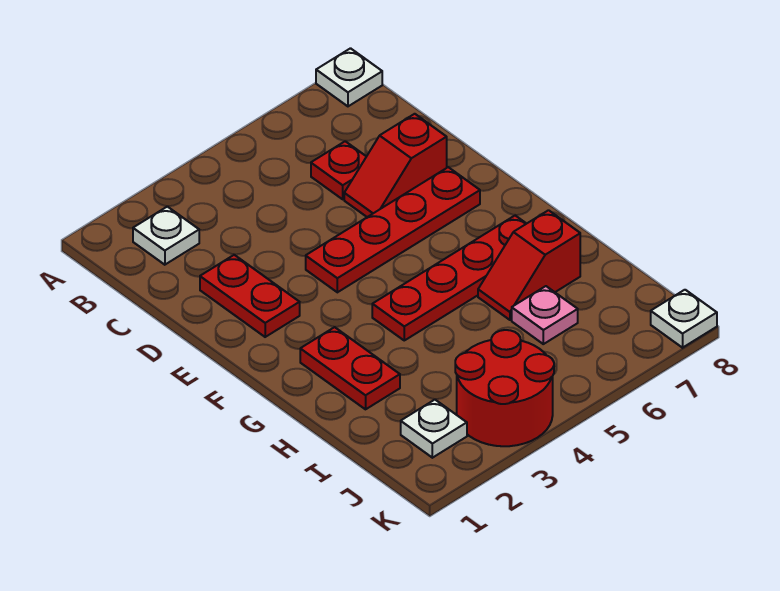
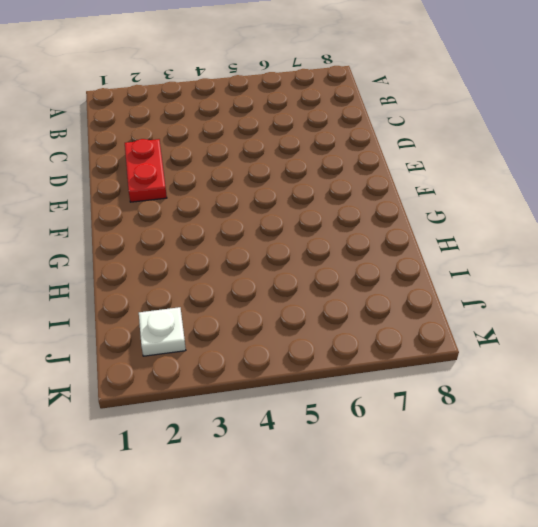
none -> white 1x1 plate [316,48,382,106]
none -> white 1x1 plate [133,207,199,265]
none -> red 1x1 plate [311,141,366,199]

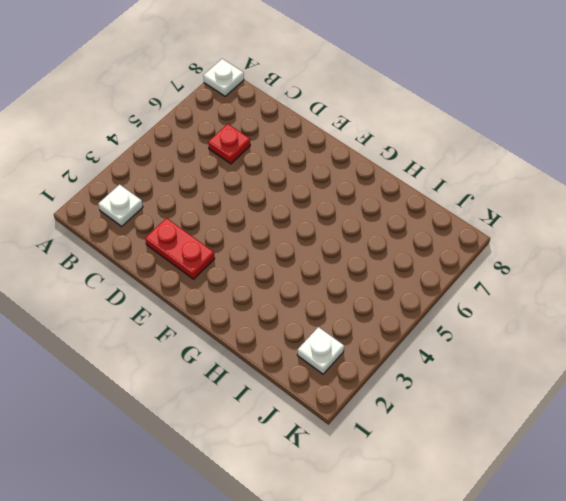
none -> red 1x2 slope [344,114,447,217]
none -> red 1x4 plate [306,167,480,292]
none -> red 1x2 plate [300,327,400,409]

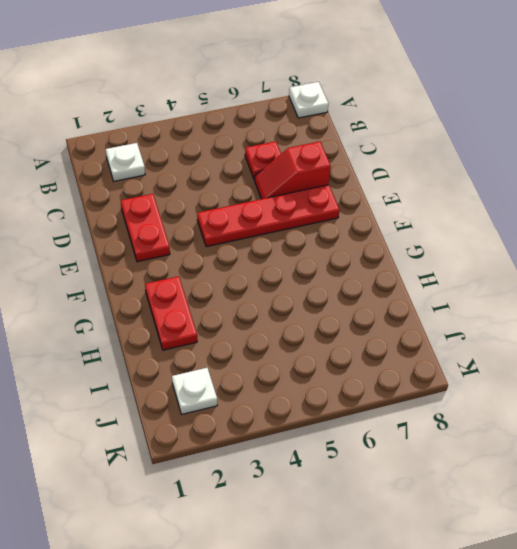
none -> red 1x4 plate [372,216,526,340]
none -> red 1x2 slope [478,210,580,320]
none -> pink 1x1 plate [512,286,578,344]

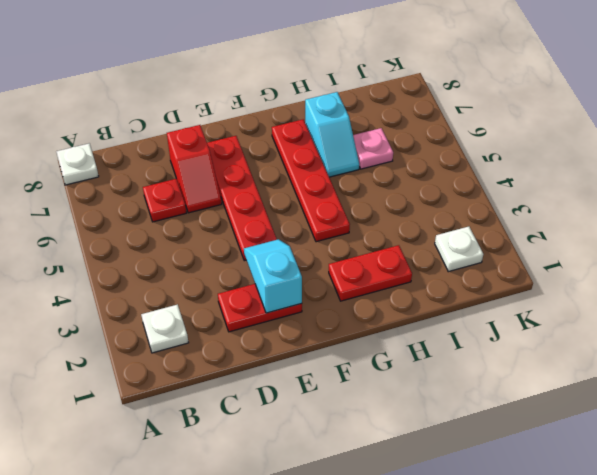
cyan 1x2 slope [244,239,302,313] -> none
cyan 1x2 slope [305,92,359,177] -> red 1x2 slope [478,210,580,320]
none -> red 2x2 round brick [455,330,554,446]
none -> white 1x1 plate [651,290,717,348]

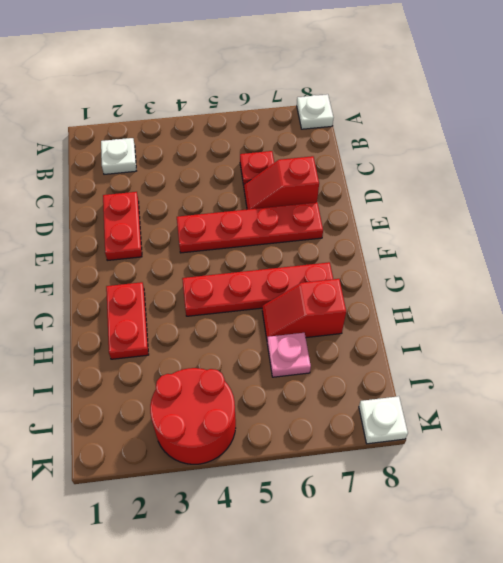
none -> white 1x1 plate [401,400,467,458]

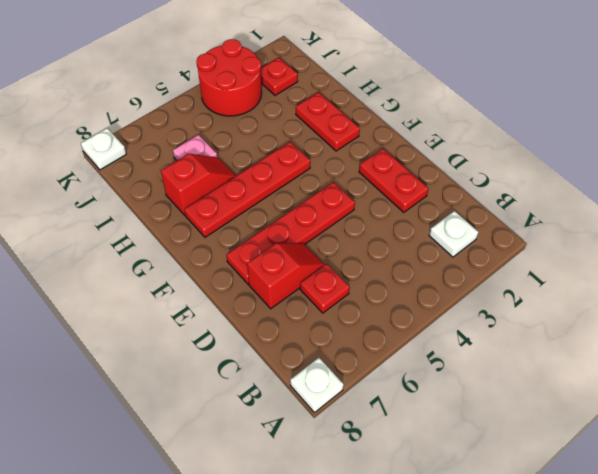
red 1x1 plate [261,58,298,95] -> white 1x1 plate [401,400,467,458]

